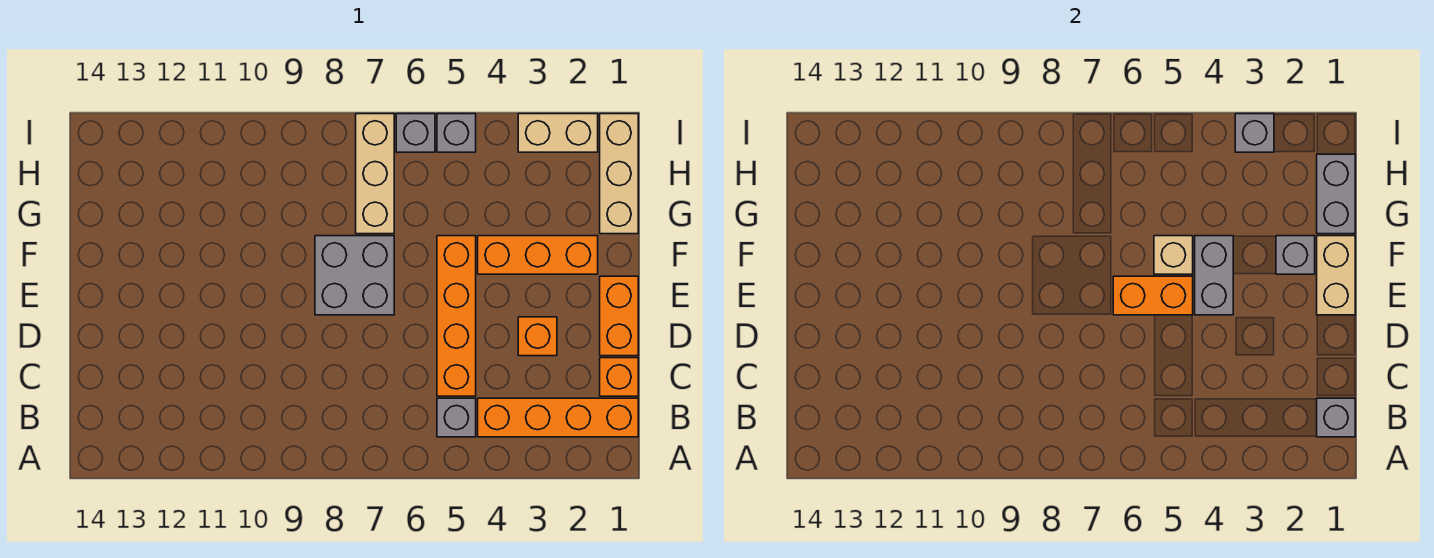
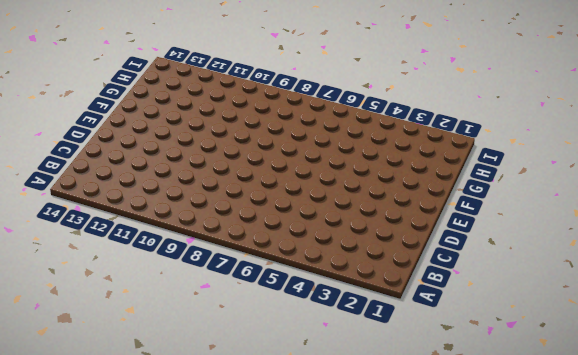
none -> orange 1x4 brick [478,398,638,437]
none -> grey 1x1 brick [437,398,476,437]
none -> orange 1x1 brick [600,358,638,396]

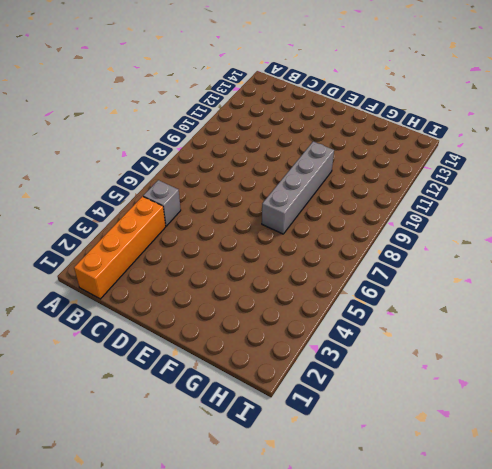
grey 1x4 brick [262,142,334,234] -> grey 2x2 brick [315,236,394,315]
none -> orange 1x1 brick [600,358,638,396]
none -> orange 1x4 brick [437,236,476,396]
none -> orange 1x2 brick [600,276,638,356]

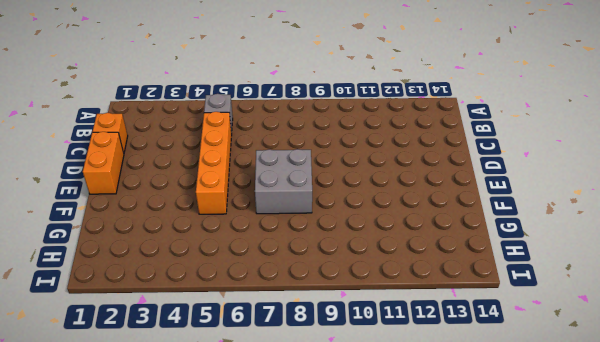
none -> orange 1x4 brick [478,398,638,437]
none -> orange 1x1 brick [518,317,557,356]
none -> orange 1x3 brick [478,236,598,274]

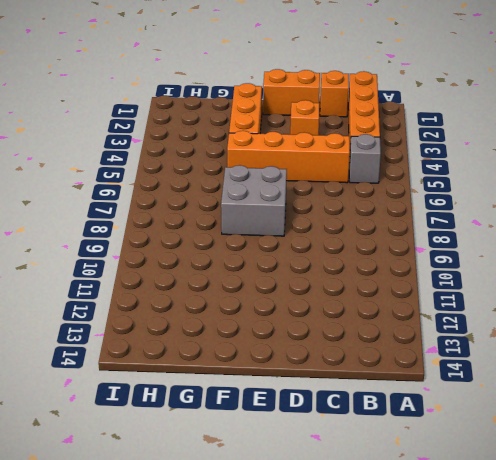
none -> tan 1x3 brick [600,114,638,234]
none -> tan 1x3 brick [356,114,394,234]
none -> tan 1x2 brick [518,114,598,152]

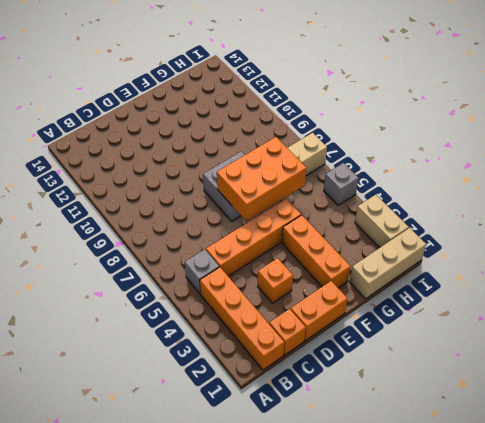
orange 2x3 brick [217,137,306,221] -> orange 1x2 brick [1113,276,1193,315]
none -> grey 1x1 brick [396,114,435,152]
none -> grey 1x1 brick [1317,398,1355,437]
none -> tan 1x2 brick [1317,236,1355,315]

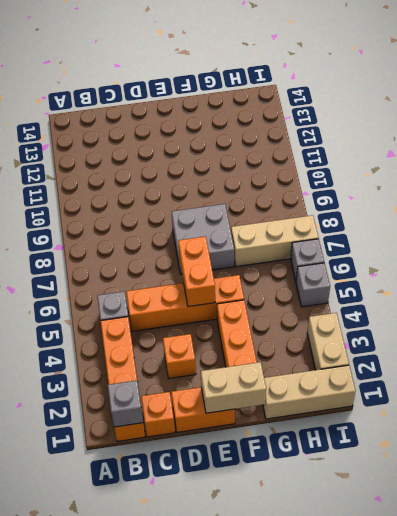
none -> grey 1x2 brick [1195,236,1233,315]
none -> grey 1x1 brick [1276,236,1315,274]
none -> tan 1x1 brick [1154,236,1193,274]

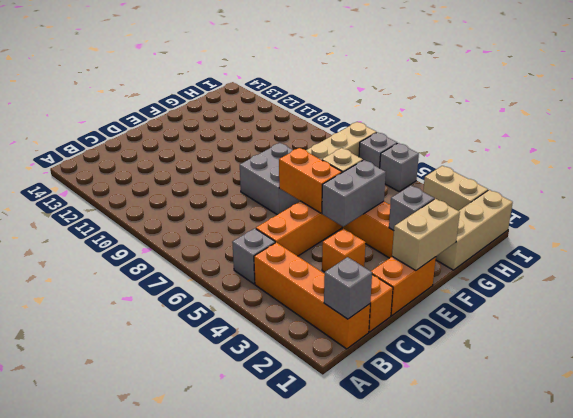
none -> grey 1x2 brick [1317,154,1355,234]
none -> grey 1x1 brick [1235,114,1274,152]

